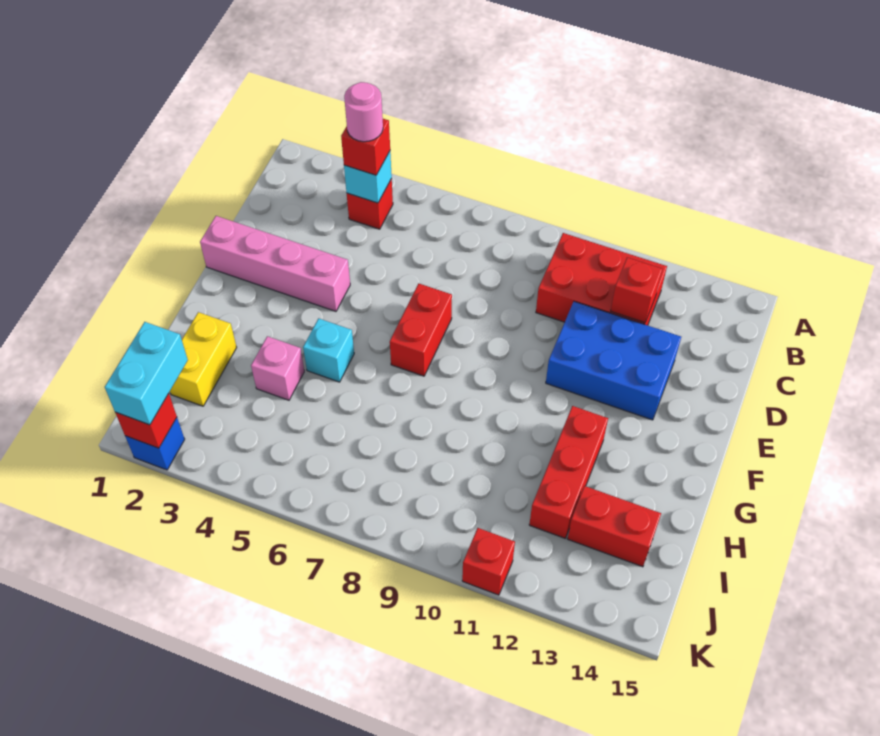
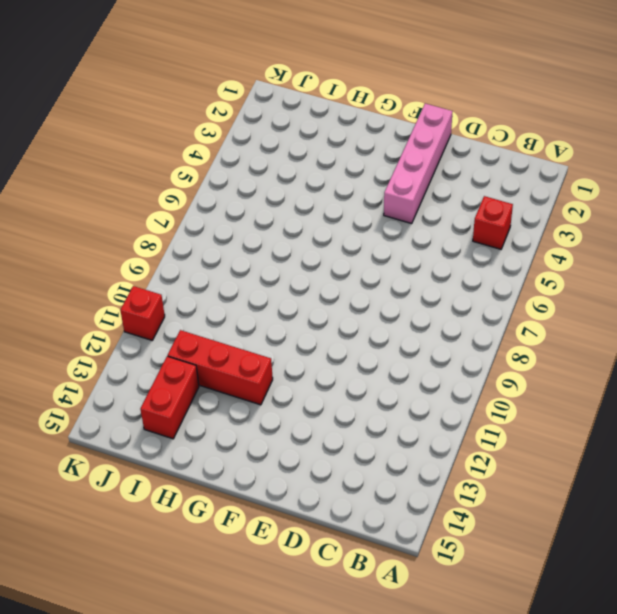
none -> red 2x3 brick [536,233,667,325]
none -> blue 2x3 brick [546,301,681,420]
none -> red 1x2 brick [390,283,452,376]

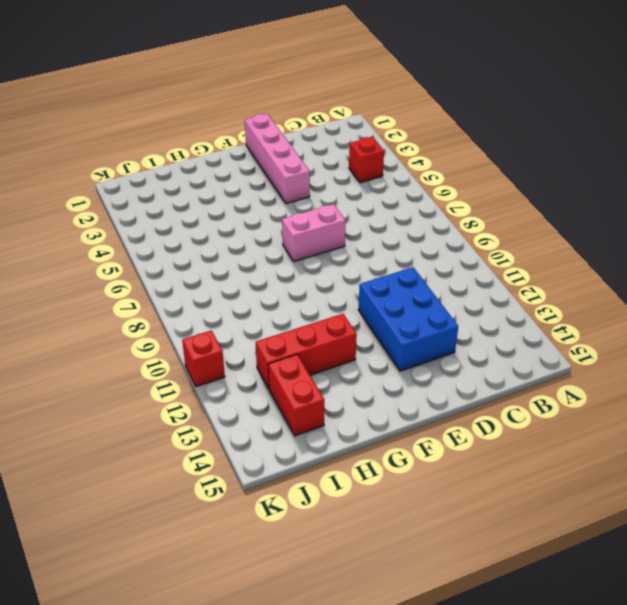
pink 1x2 brick [282,204,346,261] -> red 1x2 brick [390,283,452,376]
none -> red 2x3 brick [536,233,667,325]
none -> cyan 1x1 brick [303,318,354,382]
none -> yellow 1x2 brick [170,312,237,406]

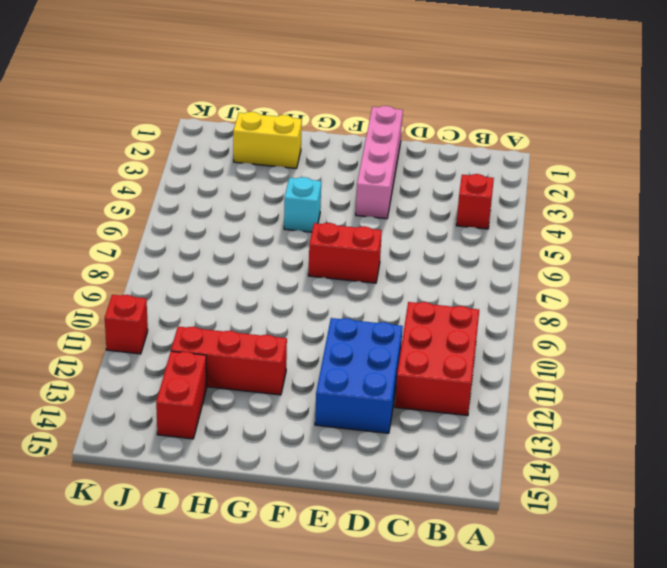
none -> pink 1x1 brick [251,336,304,400]
none -> blue 1x1 brick [125,418,185,470]
none -> cyan 1x1 brick [344,151,392,203]

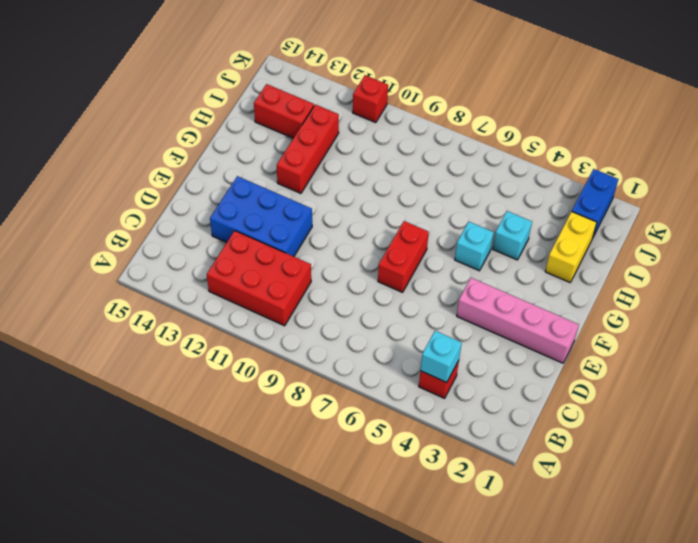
cyan 1x1 brick [493,211,532,260] -> pink 1x1 brick [251,336,304,400]
blue 1x2 brick [572,169,618,237] -> blue 1x1 brick [125,418,185,470]
none -> red 1x1 brick [611,257,662,323]
none -> red 1x1 brick [115,393,177,448]
none -> red 1x1 brick [341,119,390,175]

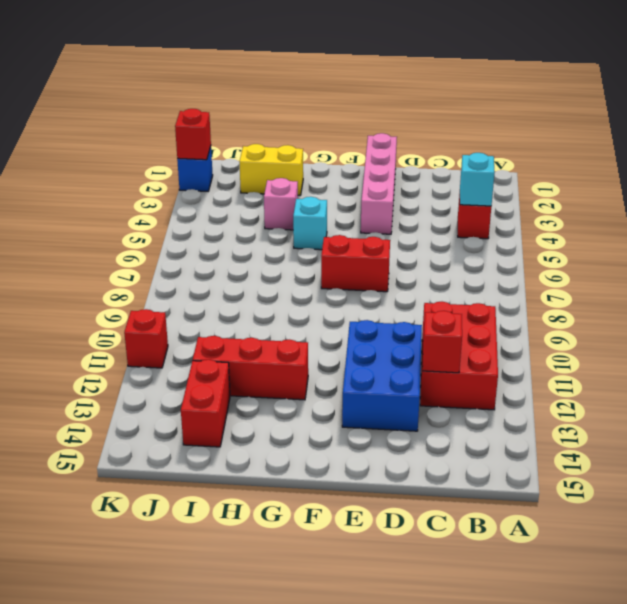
none -> red 1x1 brick [341,119,390,175]
none -> cyan 1x2 brick [105,322,188,425]
none -> pink 1x1 round brick [344,82,383,142]

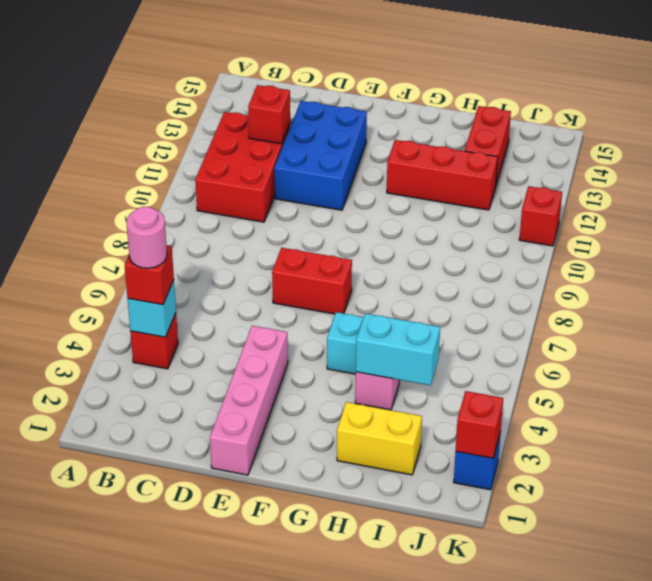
cyan 1x2 brick [356,313,440,385] -> cyan 1x2 brick moved to [105,322,188,425]

